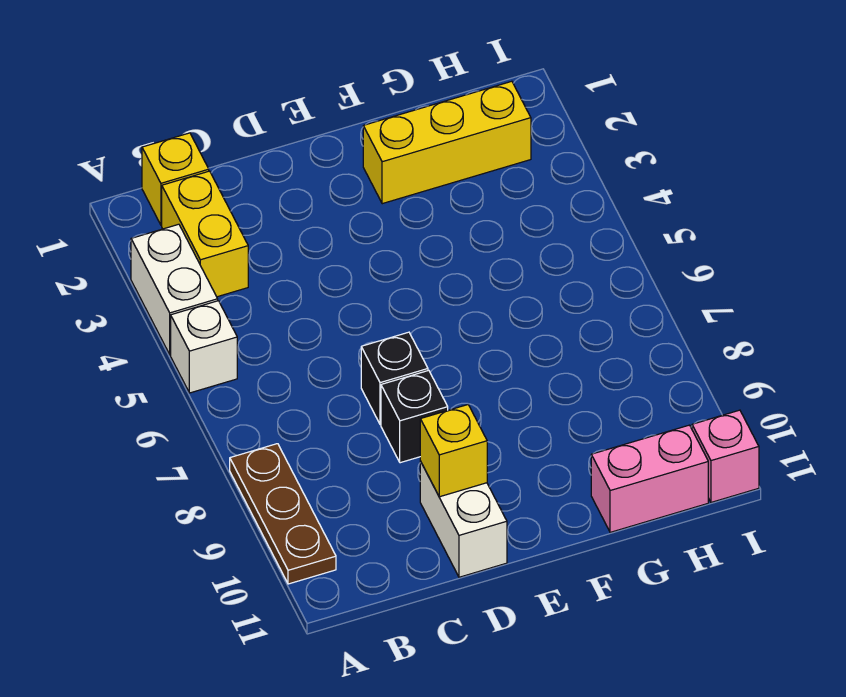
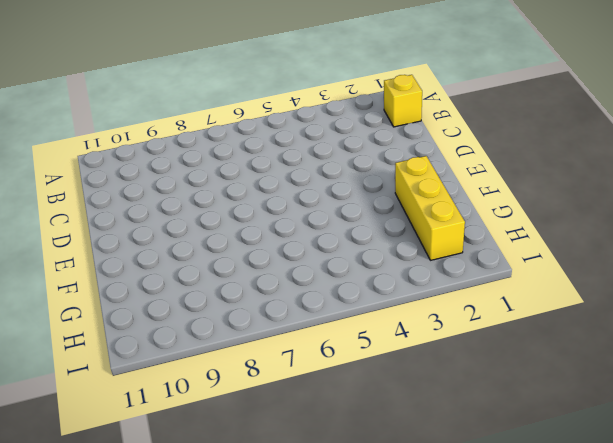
none -> white 1x2 brick [131,224,218,355]
none -> white 1x1 brick [171,301,237,393]
none -> brown 1x3 plate [230,444,336,584]

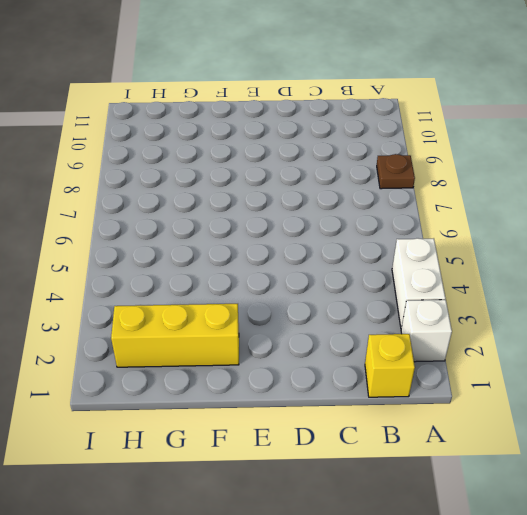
white 1x1 brick [401,300,452,362] -> white 1x1 brick moved to [171,301,237,393]
brown 1x1 plate [377,154,415,189] -> brown 1x3 plate [230,444,336,584]
none -> yellow 1x2 brick [162,171,248,297]
none -> black 1x1 brick [361,332,428,425]
none -> black 1x1 brick [381,370,448,463]

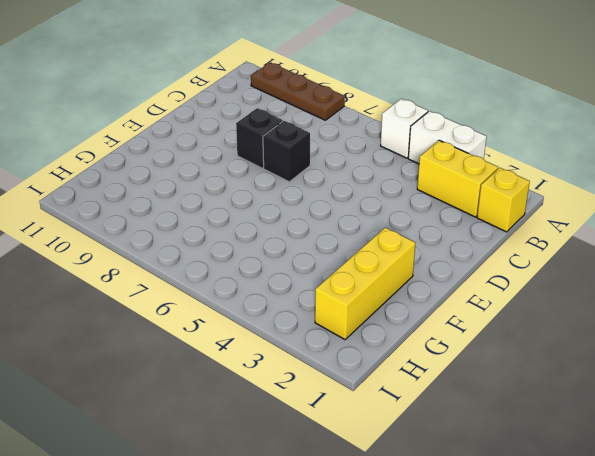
none -> white 1x2 brick [420,461,507,577]
none -> pink 1x2 brick [591,425,708,532]
none -> pink 1x1 brick [692,410,759,502]

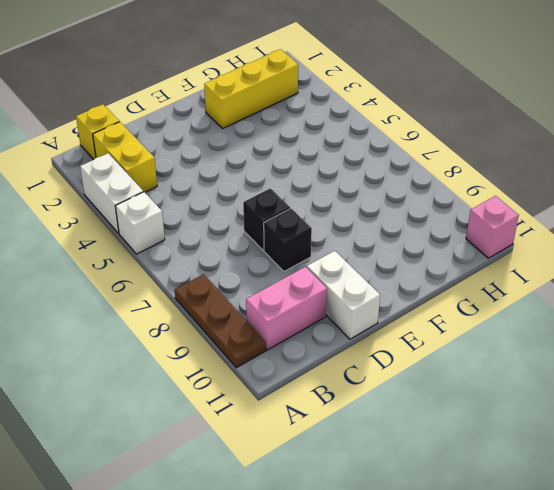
pink 1x2 brick [246,267,327,350] -> pink 1x2 brick moved to [591,425,708,532]
none -> yellow 1x1 brick [420,405,487,497]

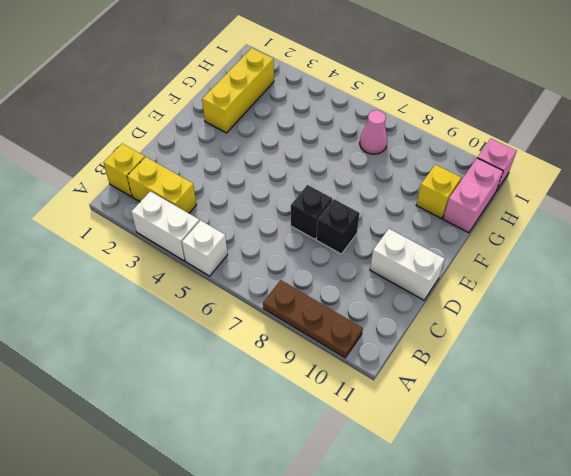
yellow 1x1 brick [416,165,461,219] -> yellow 1x1 brick moved to [420,405,487,497]
pink 1x1 cone [360,110,387,154] -> none

